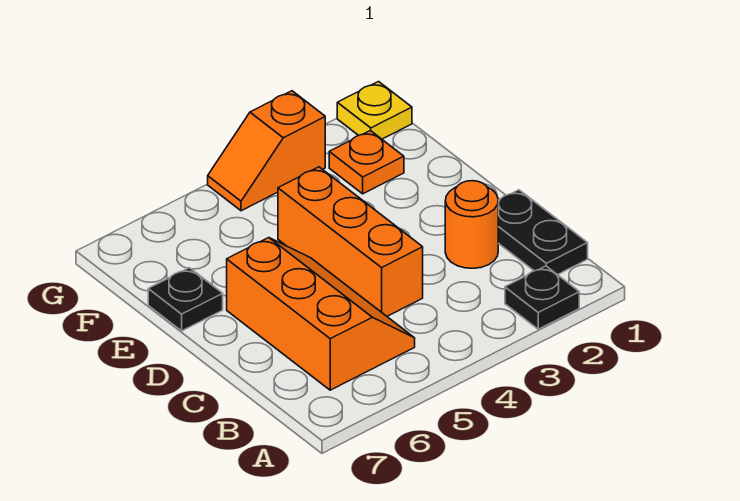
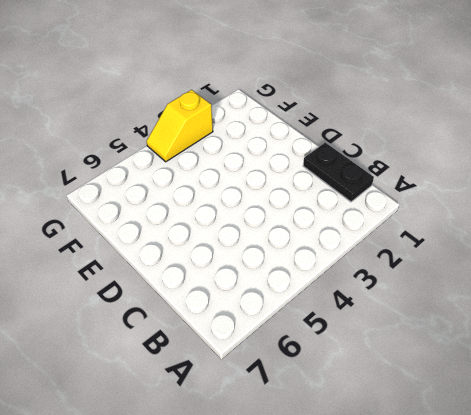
yellow 1x2 slope [147,90,213,162] -> orange 1x2 slope [208,91,325,211]
none -> black 1x1 plate [505,266,579,329]
none -> orange 2x3 slope [227,238,415,390]

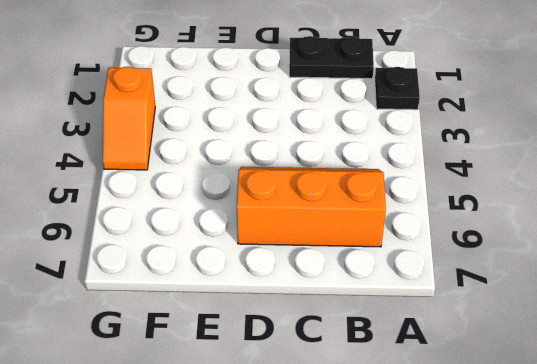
none -> orange 1x1 round brick [445,181,498,268]
none -> orange 1x3 brick [278,167,423,316]

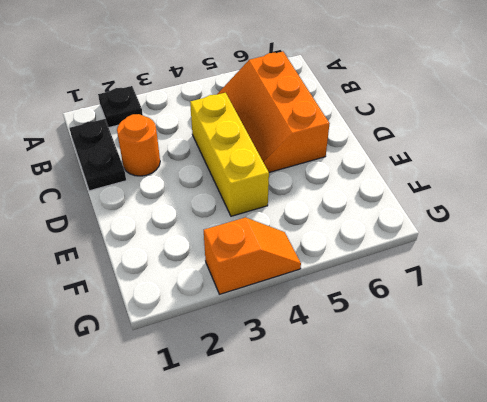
yellow 1x3 brick [190,93,269,216] -> orange 1x3 brick [278,167,423,316]
none -> black 1x1 plate [148,268,223,331]
none -> orange 1x1 plate [329,131,404,194]

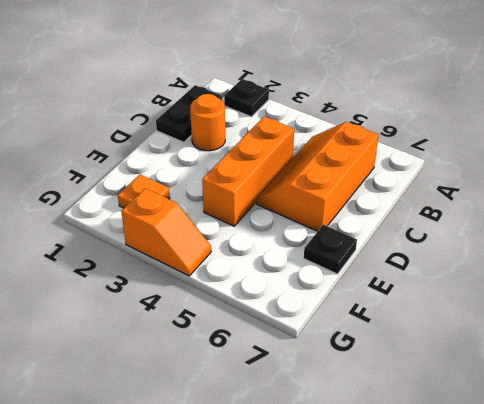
none -> yellow 1x1 plate [337,82,412,139]

